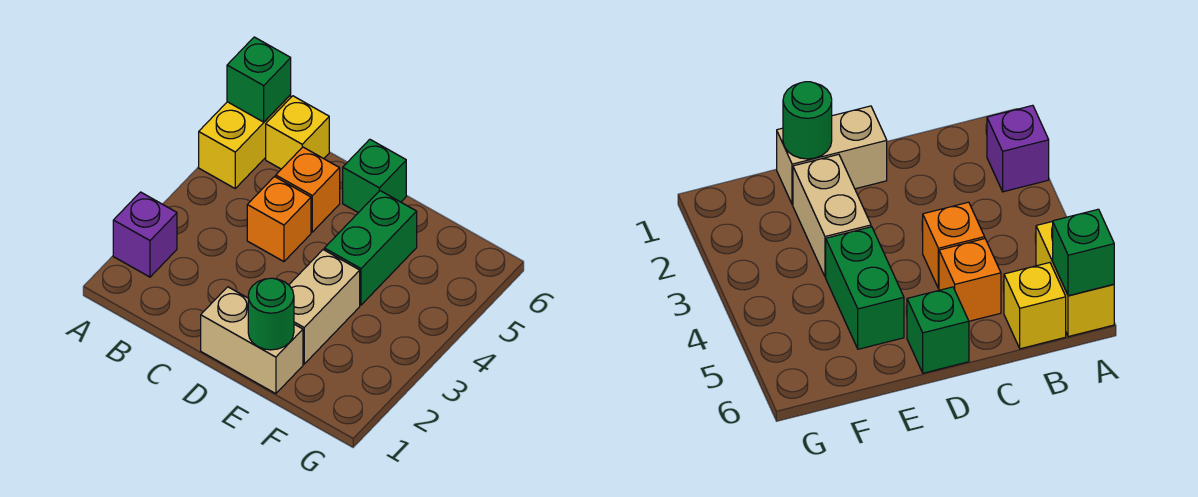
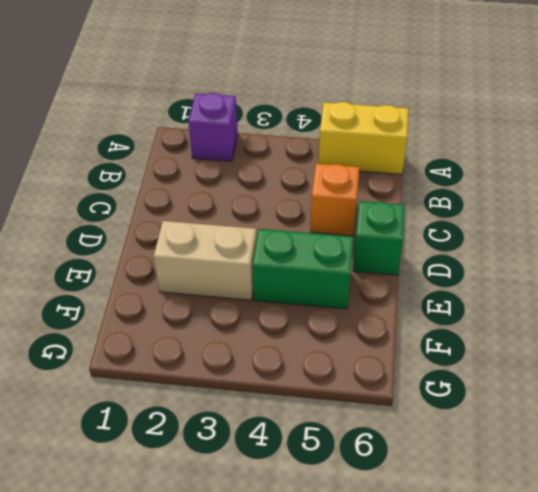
none -> yellow 1x1 brick [266,96,329,169]
none -> orange 1x1 brick [247,177,311,262]

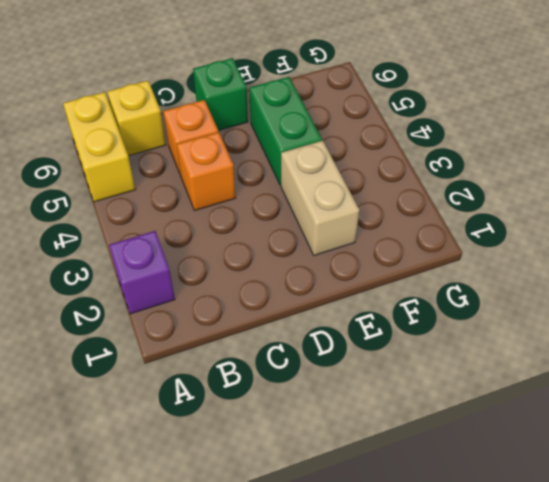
none -> tan 1x2 brick [201,287,303,394]
none -> green 1x1 brick [227,37,291,122]

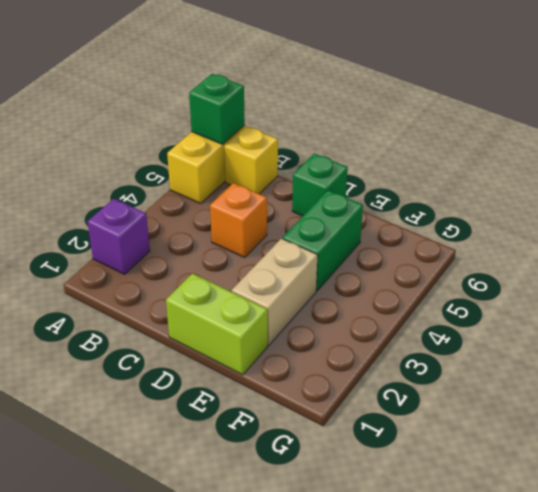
lime 1x2 brick [166,273,268,375] -> tan 1x2 brick [201,287,303,394]
none -> orange 1x1 brick [276,147,340,232]
none -> green 1x1 round brick [248,278,294,350]

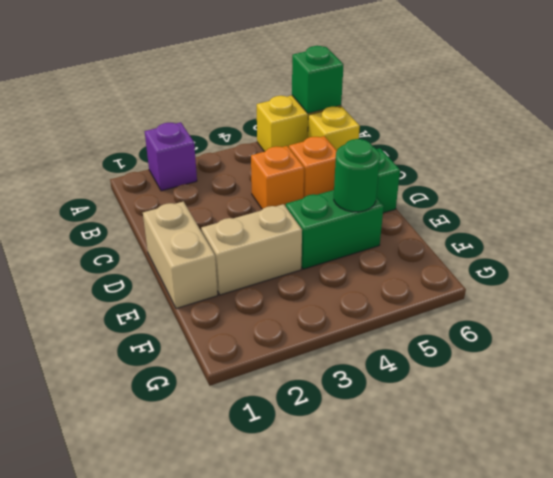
green 1x1 round brick [334,139,380,212] -> green 1x1 round brick moved to [248,278,294,350]

